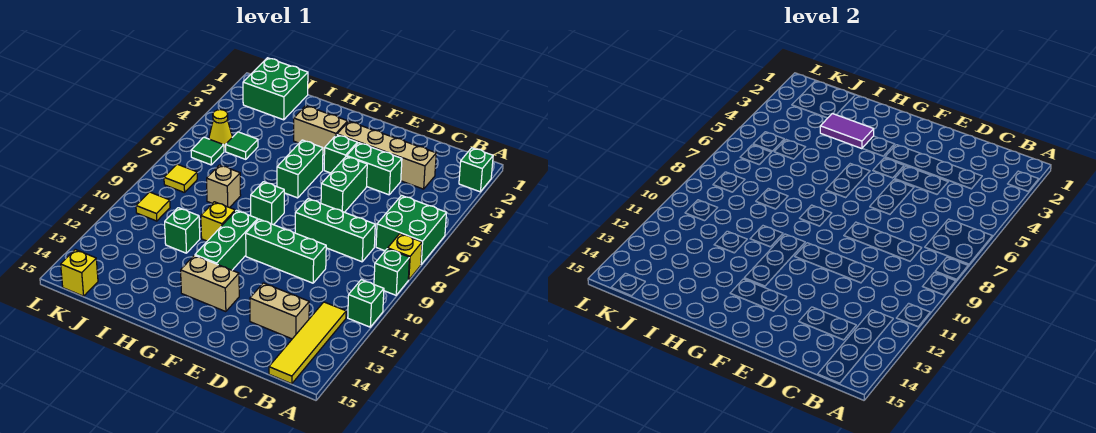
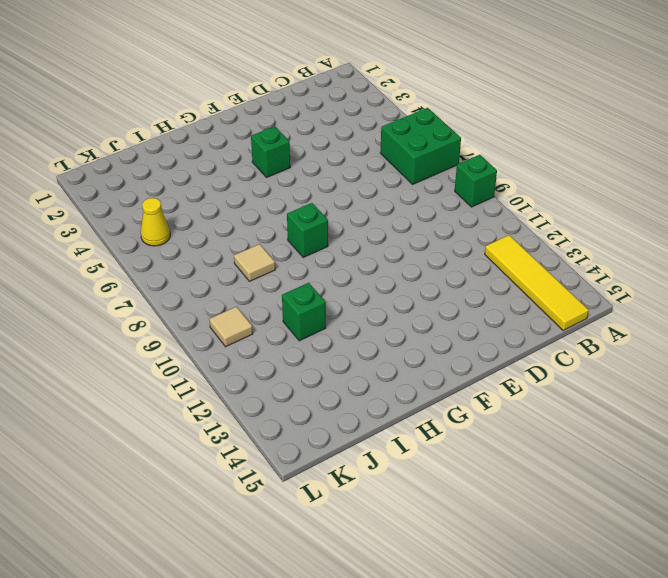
tan 1x1 tile [234,244,275,281] -> tan 1x1 brick [207,165,241,208]
tan 1x1 tile [209,307,253,347] -> yellow 1x1 tile [136,192,170,221]
none -> green 1x1 brick [459,148,493,192]
none -> yellow 1x1 brick [388,234,422,280]
none -> green 1x1 brick [348,280,384,327]

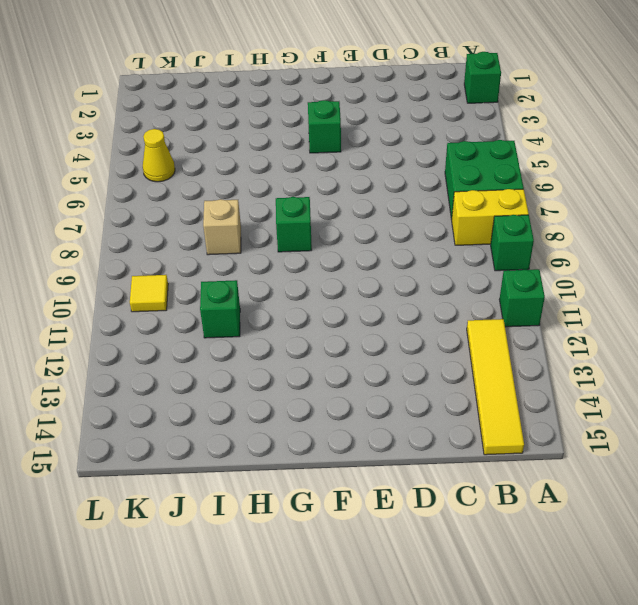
yellow 1x2 brick [451,189,529,245] -> yellow 1x1 brick [388,234,422,280]
none -> tan 1x4 brick [337,121,436,189]
none -> green 1x3 brick [295,199,375,262]
none -> tan 1x2 brick [250,283,309,339]

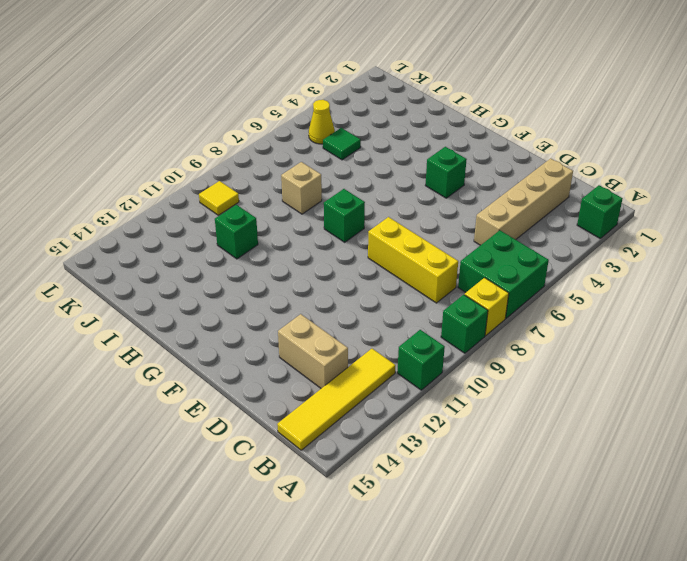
tan 1x4 brick [474,158,573,245] -> tan 1x4 brick turned to [337,121,436,189]
yellow 1x3 brick [368,217,458,303] -> green 1x3 brick [295,199,375,262]
none -> green 1x2 brick [347,143,402,195]
none -> green 1x3 brick [246,219,326,283]
none -> green 1x2 brick [321,156,367,212]

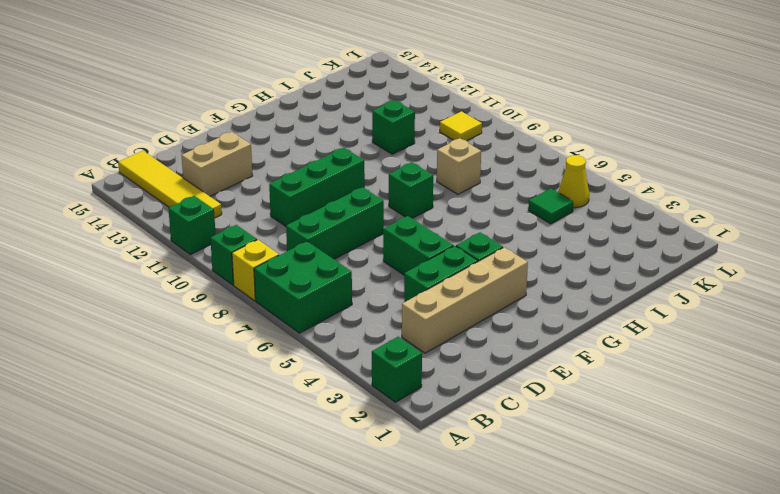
none -> tan 1x2 brick [181,255,239,312]
none -> tan 1x2 brick [294,106,348,153]
none -> green 1x2 brick [277,140,323,198]

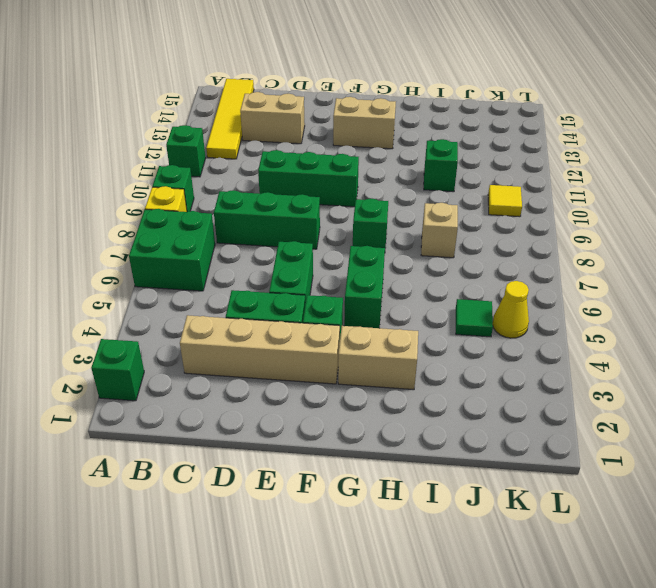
none -> green 1x3 brick [195,210,258,270]
none -> yellow 1x1 brick [201,202,235,241]
none -> green 2x2 brick [243,58,308,120]

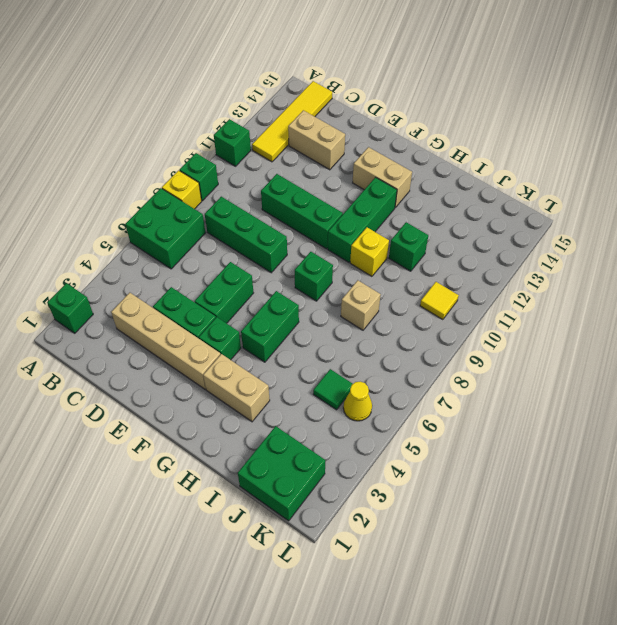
none -> green 1x1 tile [191,137,224,165]
none -> yellow 1x1 tile [164,164,197,193]
none -> yellow 1x1 brick [61,249,98,296]

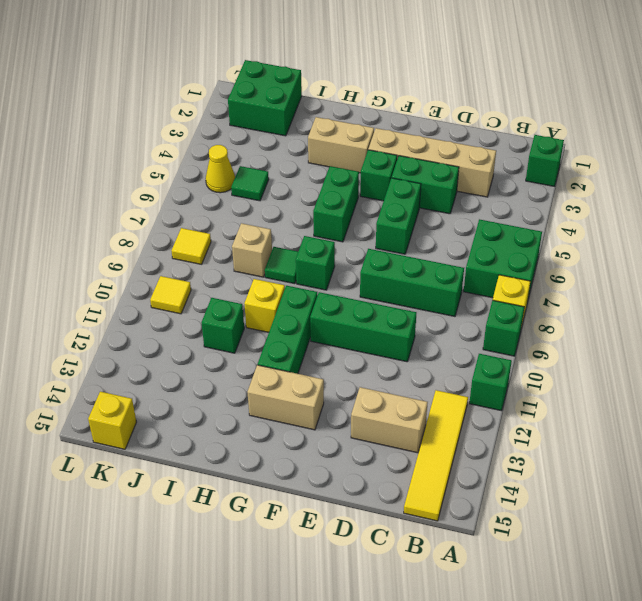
green 1x1 tile [265,247,298,284] -> green 1x1 tile moved to [191,137,224,165]
none -> purple 1x2 tile [820,114,874,149]

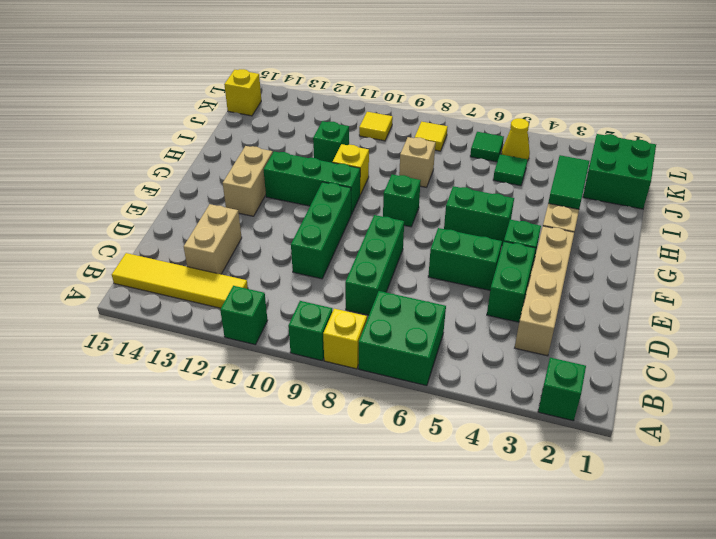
green 1x2 tile [548,155,589,209] -> purple 1x2 tile [820,114,874,149]

